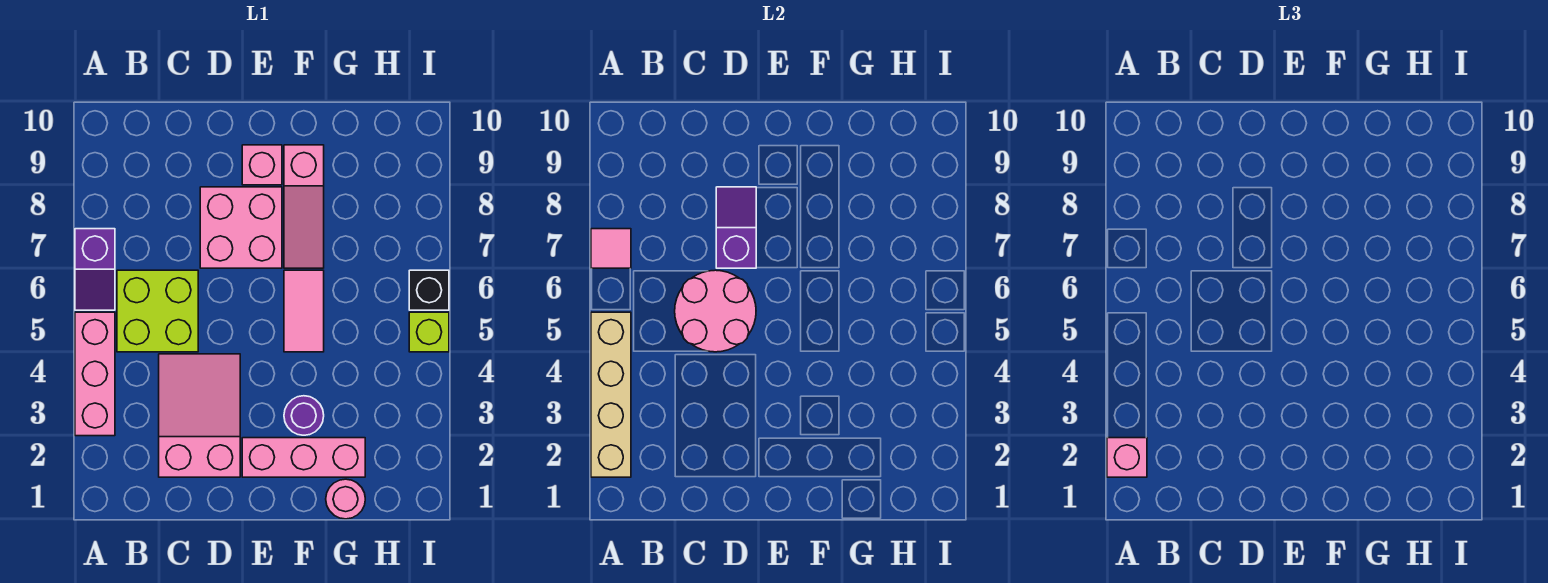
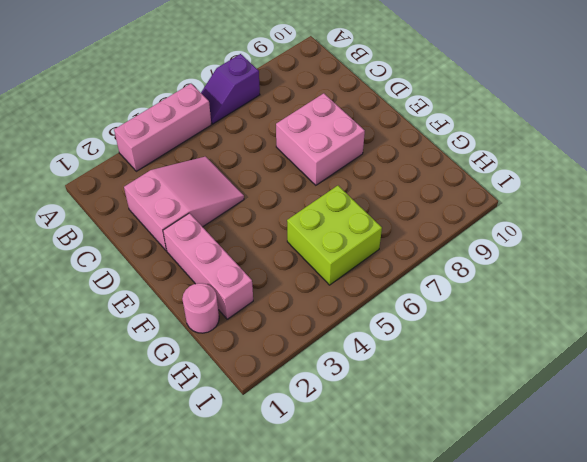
lime 2x2 brick [287,186,382,285] -> lime 2x2 brick moved to [117,270,198,352]
none -> pink 1x1 brick [242,145,282,185]
none -> purple 1x1 round brick [284,396,324,435]
none -> pink 1x2 tile [284,270,324,352]

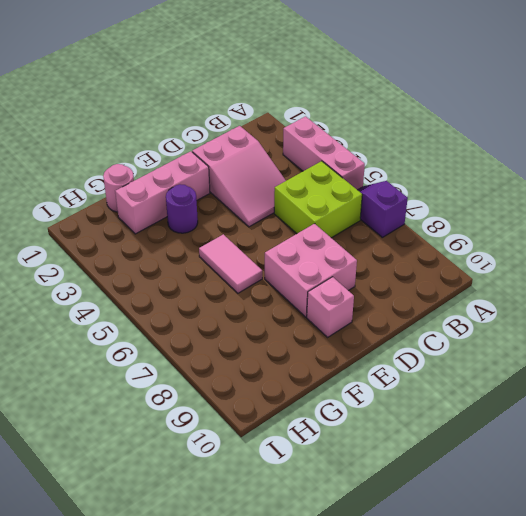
none -> pink 1x3 slope [284,145,324,268]
none -> lime 1x1 brick [409,312,449,352]
none -> black 1x1 brick [409,270,449,310]

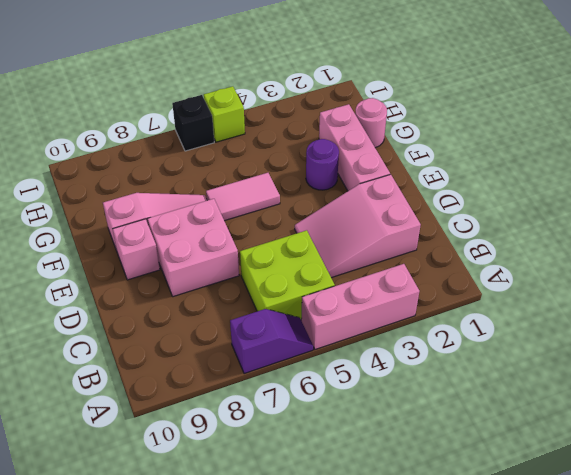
none -> tan 1x4 brick [591,312,631,477]
none -> pink 1x1 tile [591,229,631,268]
none -> pink 2x2 round brick [675,270,756,352]

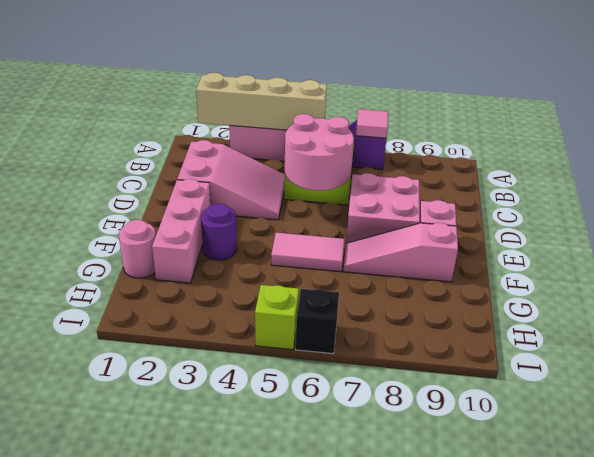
none -> purple 1x2 slope [716,187,756,268]
none -> pink 1x1 brick [1107,438,1147,477]

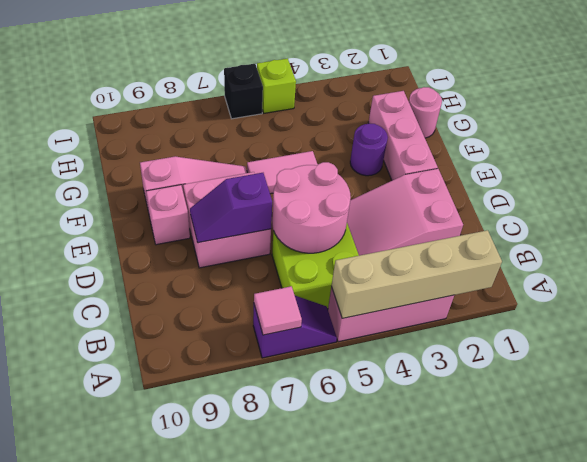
none -> pink 1x1 brick [1107,438,1147,477]

